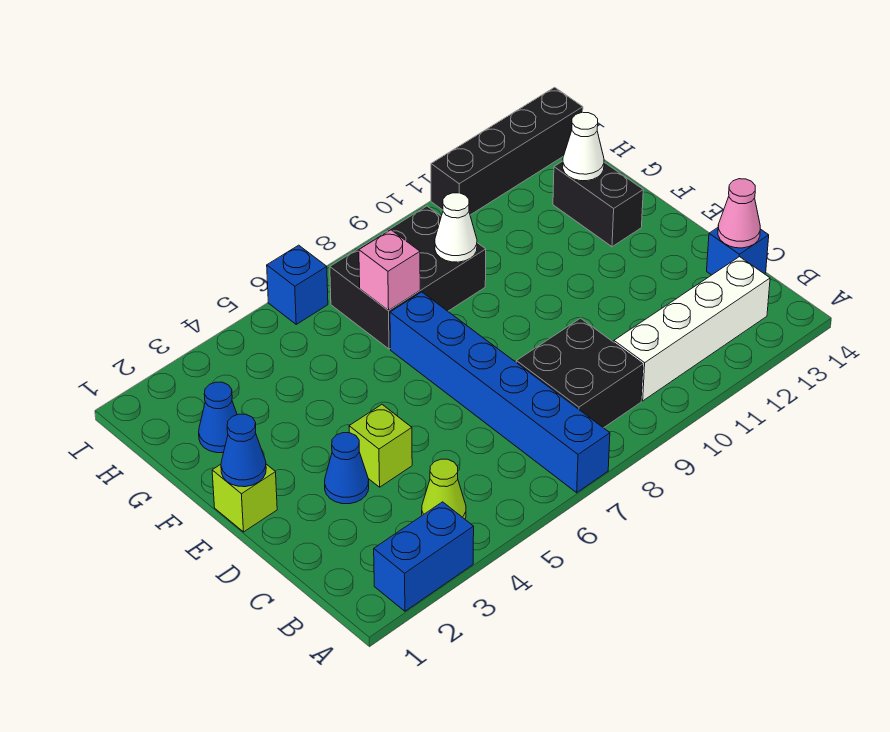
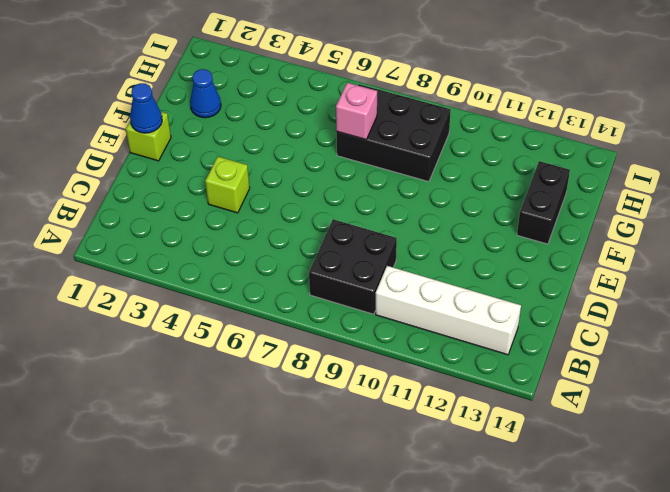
none -> blue 1x2 brick [374,502,474,611]
none -> blue 1x6 brick [390,292,610,493]
none -> lime 1x1 cone [422,459,466,519]

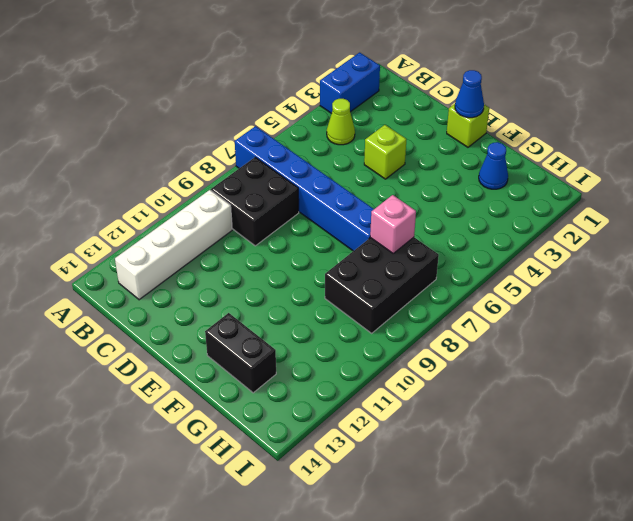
none -> blue 1x1 brick [707,228,769,275]
none -> blue 1x1 cone [325,433,369,504]
none -> blue 1x1 brick [267,245,328,324]

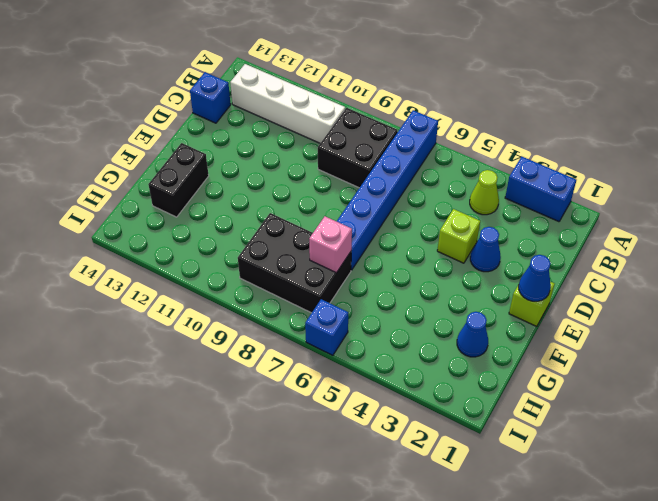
none -> black 1x4 brick [431,87,583,215]
none -> pink 1x1 cone [718,179,760,248]
none -> white 1x1 cone [435,193,477,262]

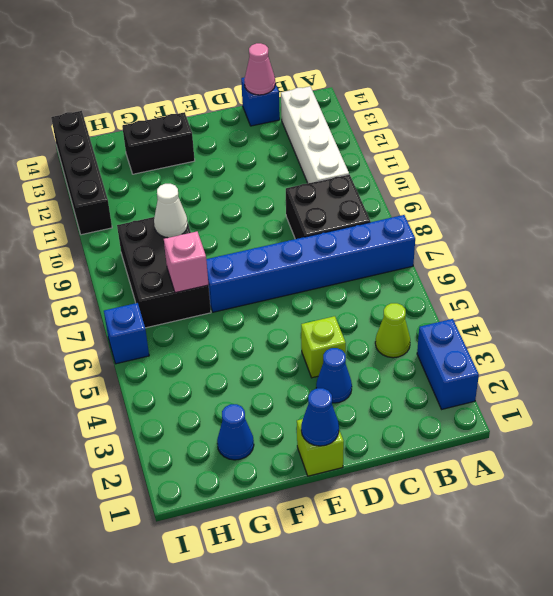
none -> white 1x1 cone [563,113,604,181]

